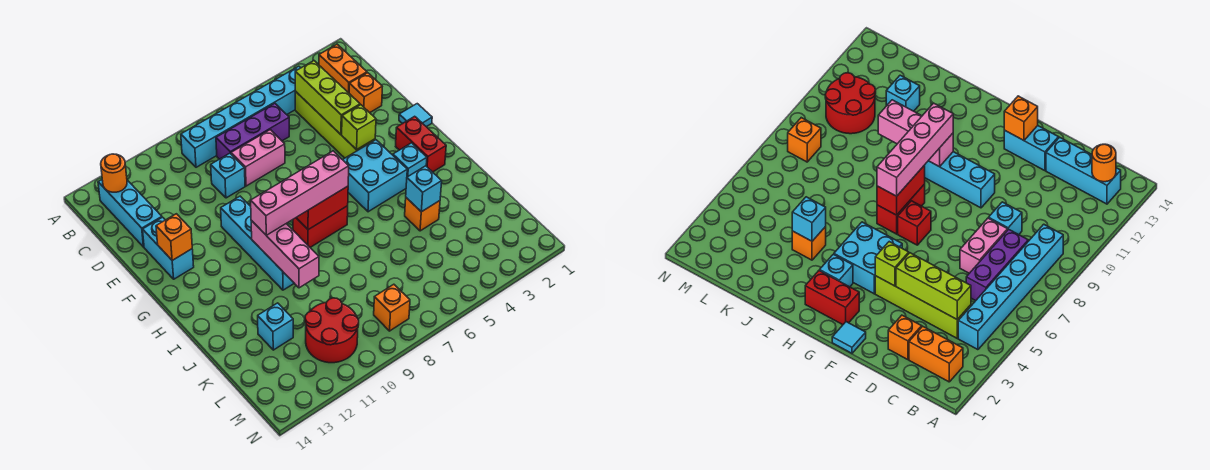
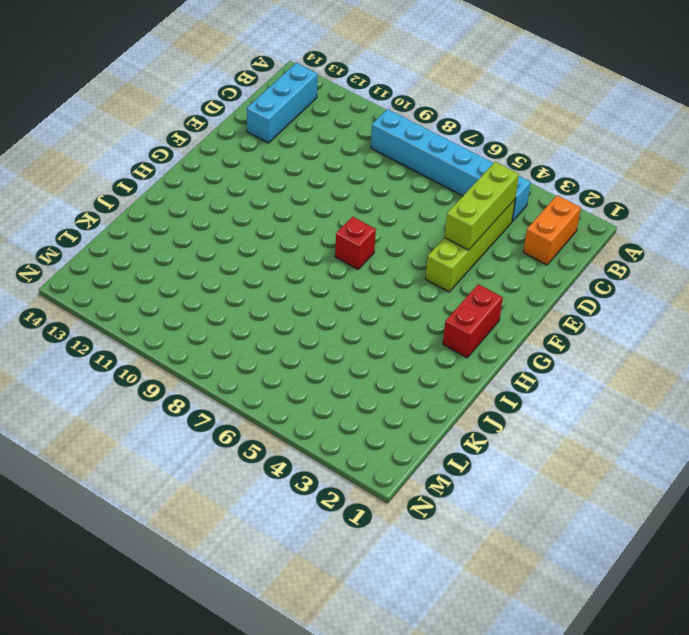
none -> purple 1x3 brick [216,103,289,159]
none -> orange 1x1 brick [349,73,382,113]
none -> pink 1x2 brick [231,130,285,186]

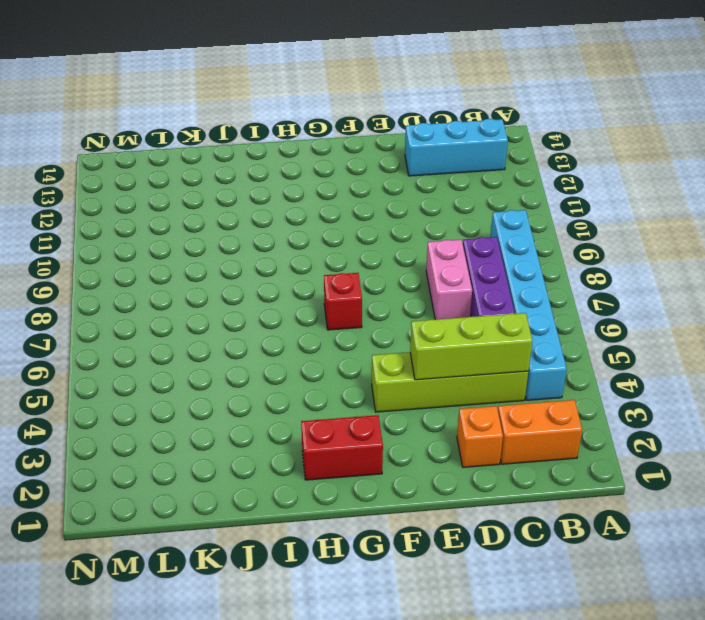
none -> cyan 1x1 brick [211,153,245,198]
none -> cyan 1x2 brick [143,217,194,279]
none -> cyan 1x1 tile [399,104,432,127]

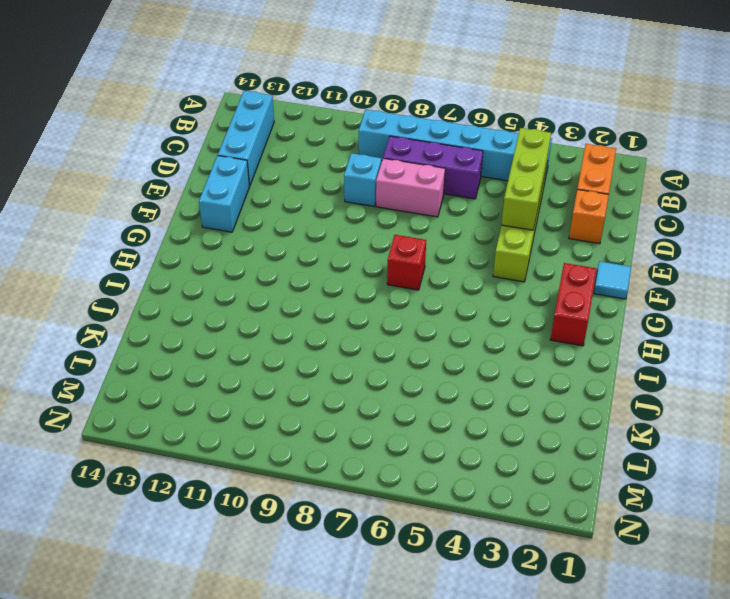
none -> cyan 1x4 brick [221,196,294,290]
none -> cyan 2x2 brick [343,140,407,212]
none -> cyan 1x1 brick [393,143,427,177]

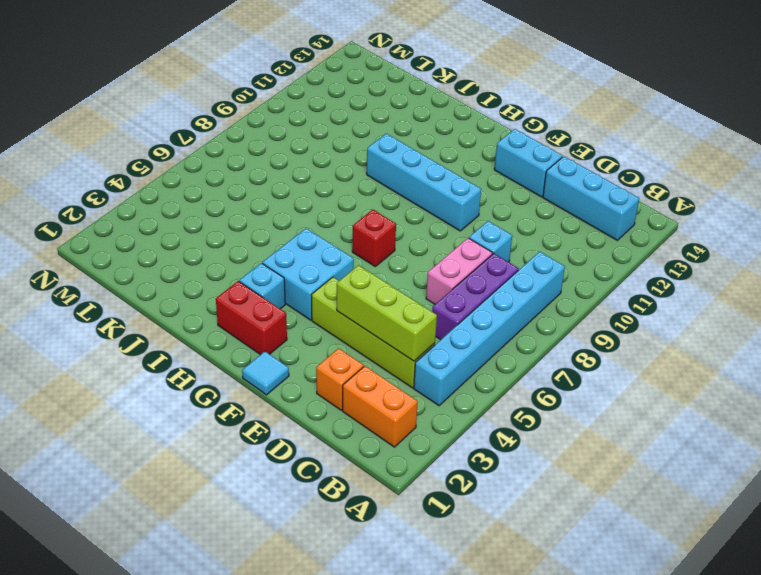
none -> red 1x2 brick [293,206,348,247]
none -> orange 1x1 brick [405,198,440,231]
none -> cyan 1x1 brick [258,303,293,350]

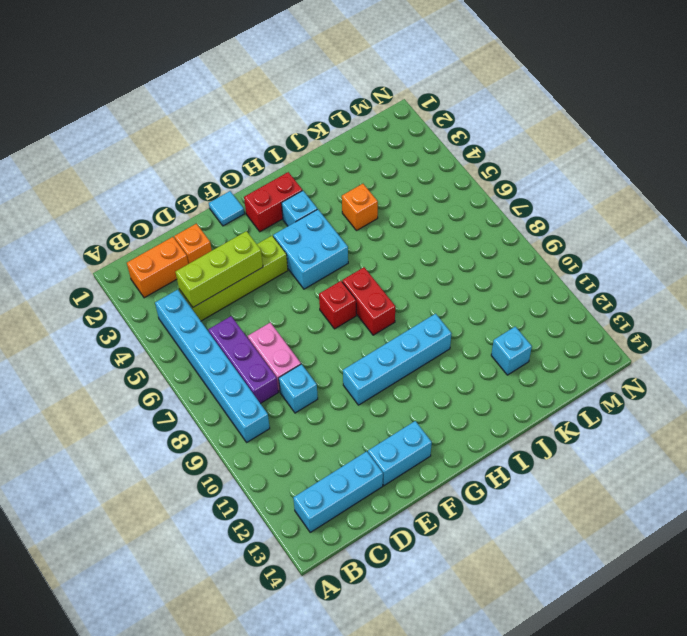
none -> red 2x2 round brick [305,298,359,363]
none -> orange 1x1 brick [374,284,410,331]
none -> orange 1x1 round brick [101,154,127,192]

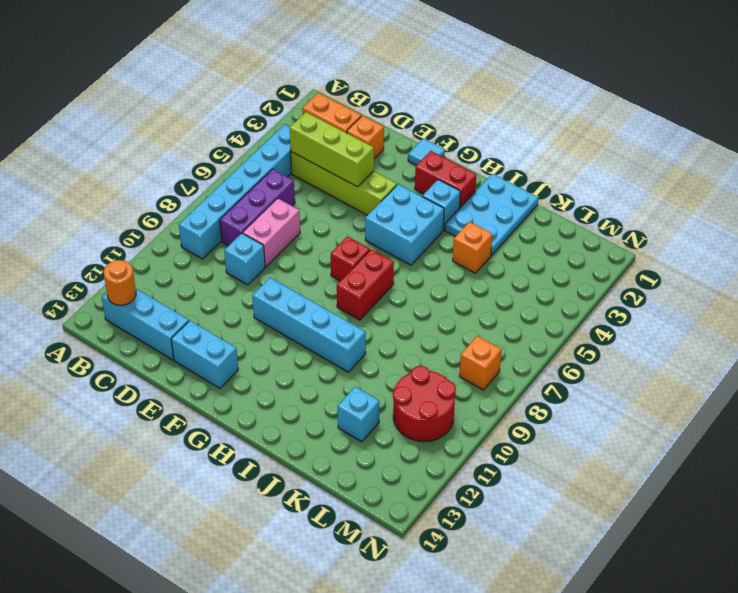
cyan 2x3 plate [445,174,538,255] -> none
none -> lime 1x1 brick [342,105,376,150]
none -> orange 1x1 brick [156,214,192,260]
none -> red 1x2 brick [296,186,348,230]

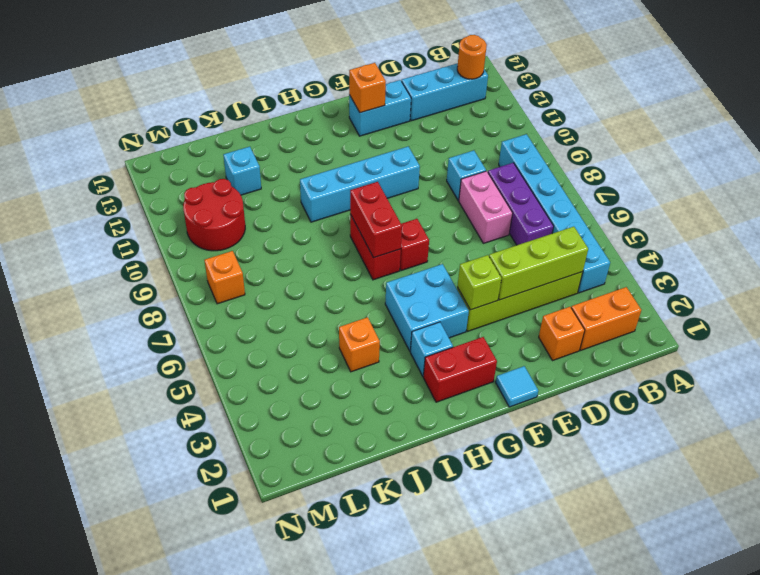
none -> pink 1x3 brick [251,220,319,288]
none -> cyan 1x1 brick [406,166,442,212]
none -> pink 1x4 brick [251,151,349,235]

